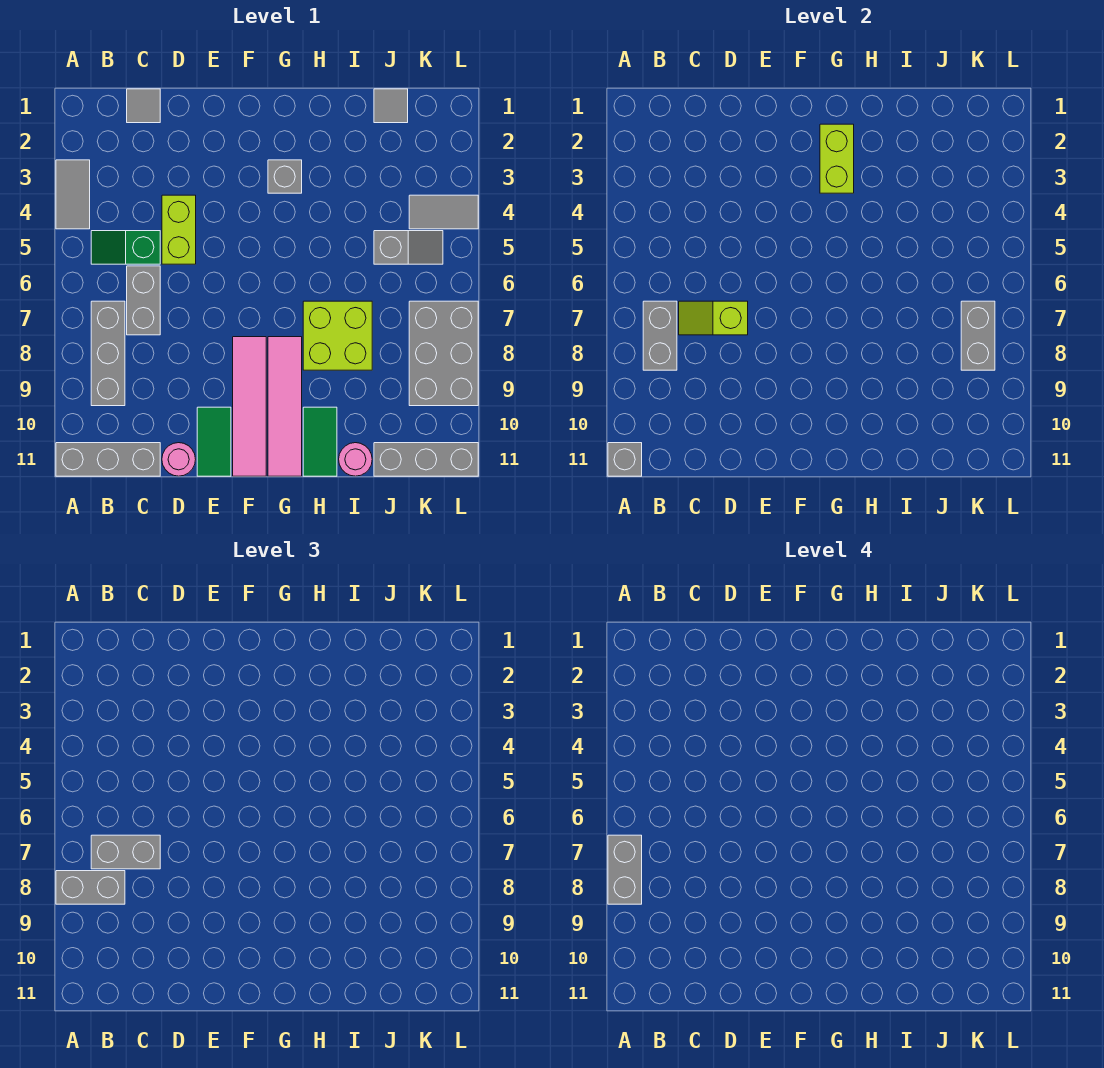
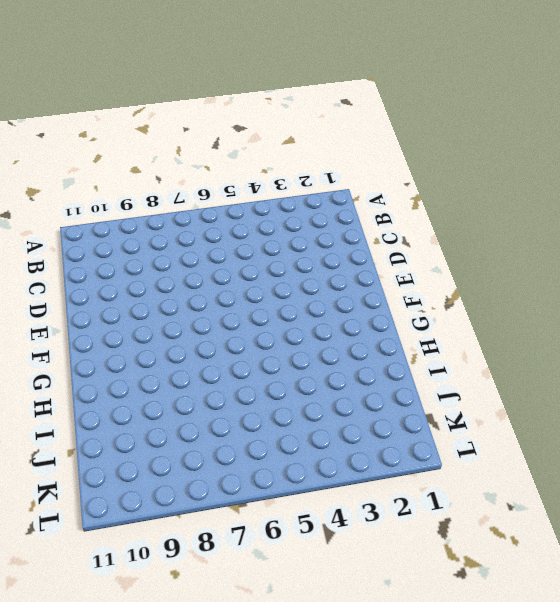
none -> grey 1x2 tile [56,160,90,229]
none -> grey 1x3 brick [56,443,160,476]
none -> green 1x2 slope [91,231,160,264]

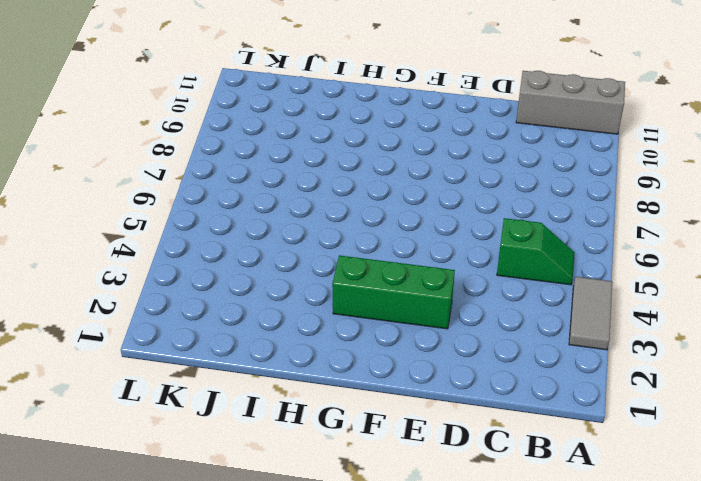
green 1x3 brick [332,255,455,329] -> grey 1x1 brick [268,160,302,193]
none -> grey 1x3 brick [91,301,125,406]
none -> grey 1x1 tile [127,89,160,123]
none -> grey 1x2 brick [127,266,160,335]

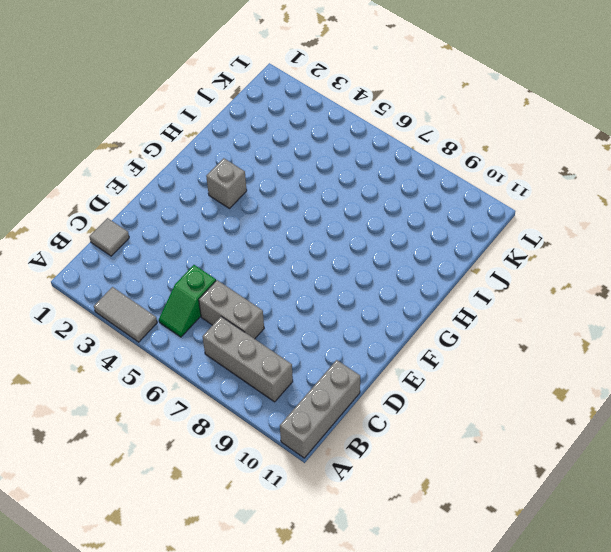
none -> lime 1x2 brick [162,195,196,264]
none -> pink 1x1 round brick [162,443,196,476]
none -> green 1x2 tile [197,407,231,476]

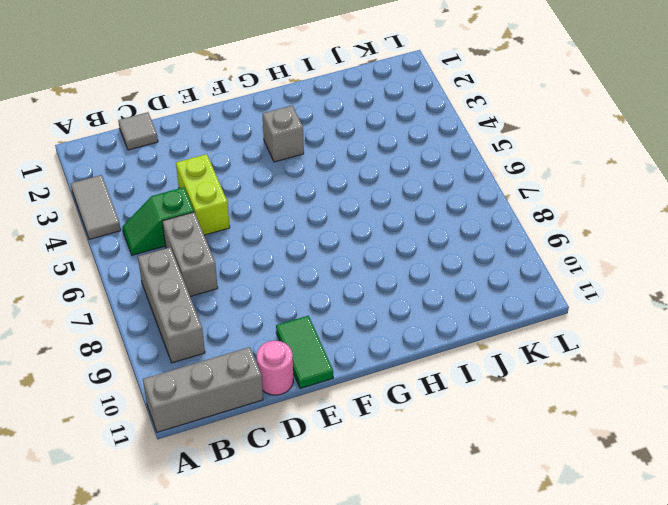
none -> pink 1x4 tile [233,337,266,476]
none -> pink 1x4 tile [268,337,302,476]
none -> lime 2x2 brick [303,301,372,370]

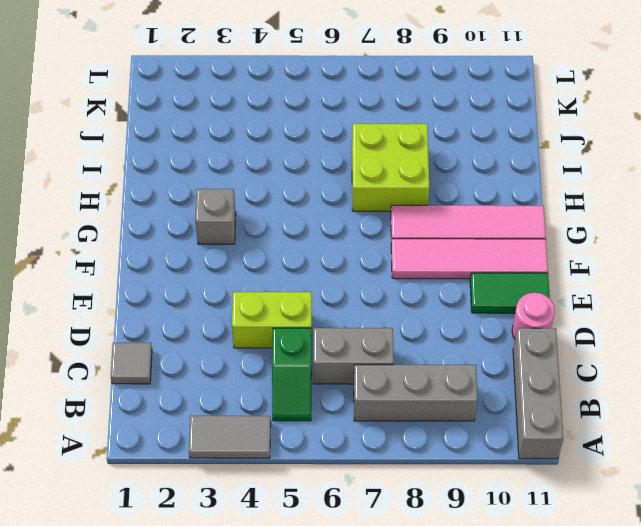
none -> green 1x2 tile [303,407,337,476]
none -> pink 1x1 round brick [339,443,372,476]
none -> grey 1x1 tile [374,89,408,123]

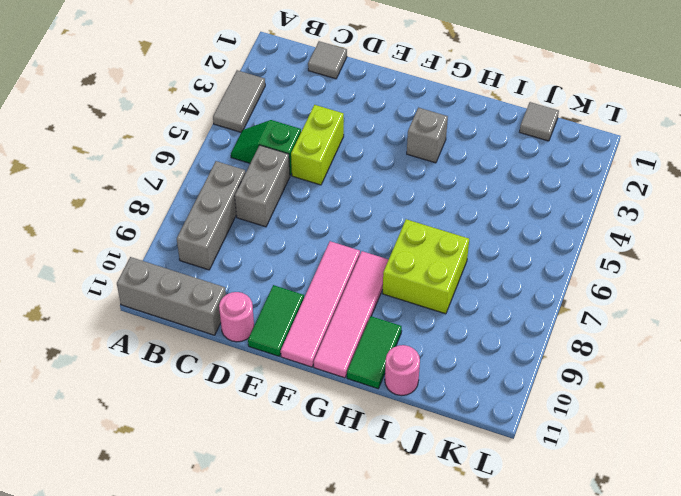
none -> grey 1x2 slope [374,231,443,264]
none -> grey 1x3 brick [374,443,478,476]
none -> grey 1x2 tile [409,195,478,229]

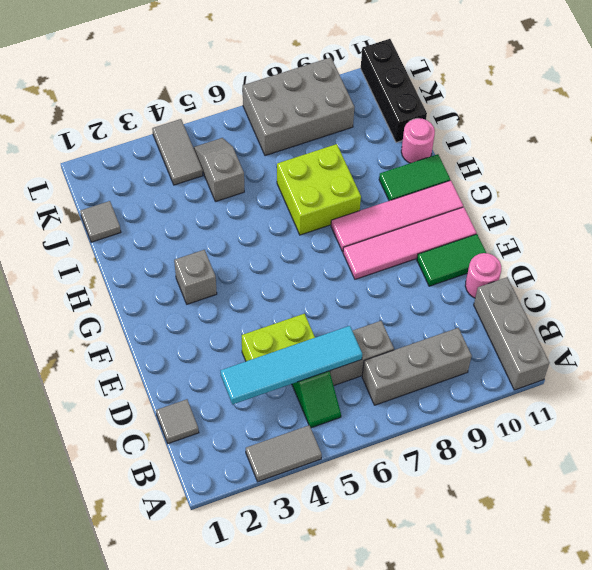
cyan 1x4 tile [221,326,362,404] -> none
black 1x3 brick [361,39,427,143] -> grey 1x3 brick [374,443,478,476]
none -> grey 1x1 brick [608,443,642,476]
none -> grey 1x2 brick [643,301,677,370]
none -> lime 1x2 slope [679,301,748,335]

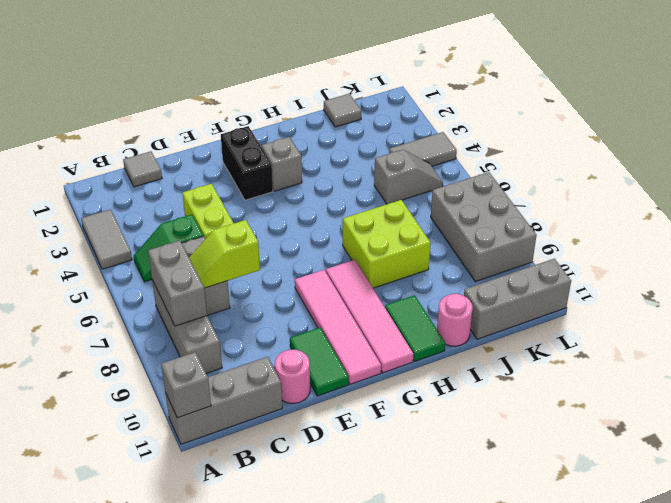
black 1x2 brick [221,126,273,200] -> none
none -> lime 1x2 brick [820,124,854,193]
none -> grey 1x2 brick [961,301,995,370]
none -> grey 1x2 brick [56,871,125,904]

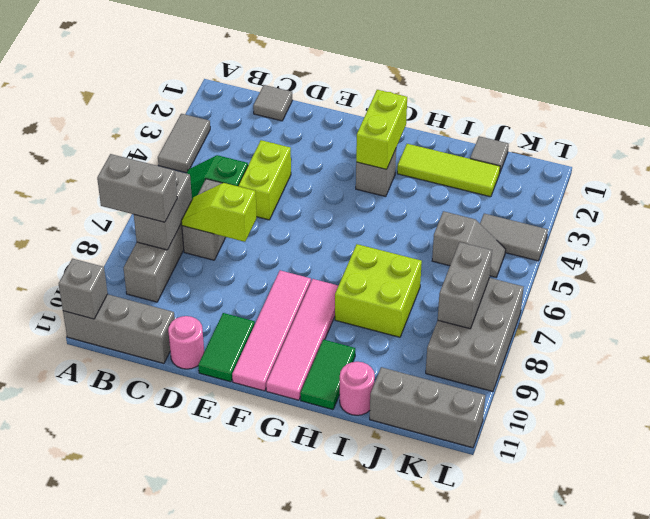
lime 1x3 tile [397,144,500,197] -> none
none -> grey 1x2 brick [91,835,160,869]
none -> grey 1x2 brick [608,835,642,904]

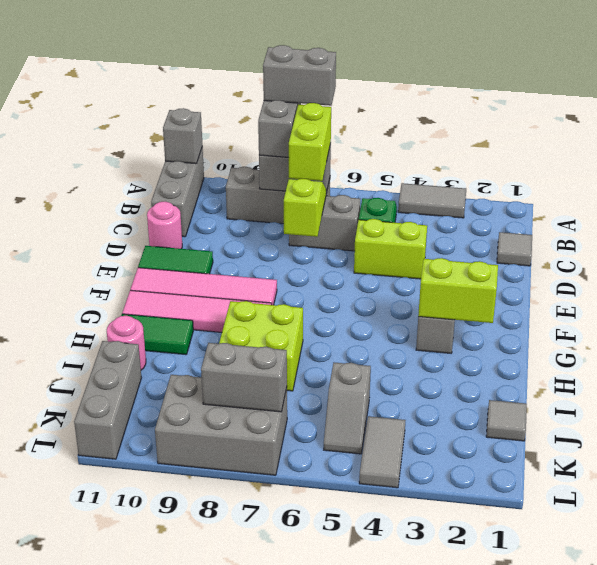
lime 1x2 brick [288,103,331,181] -> grey 1x2 brick [91,835,160,869]

